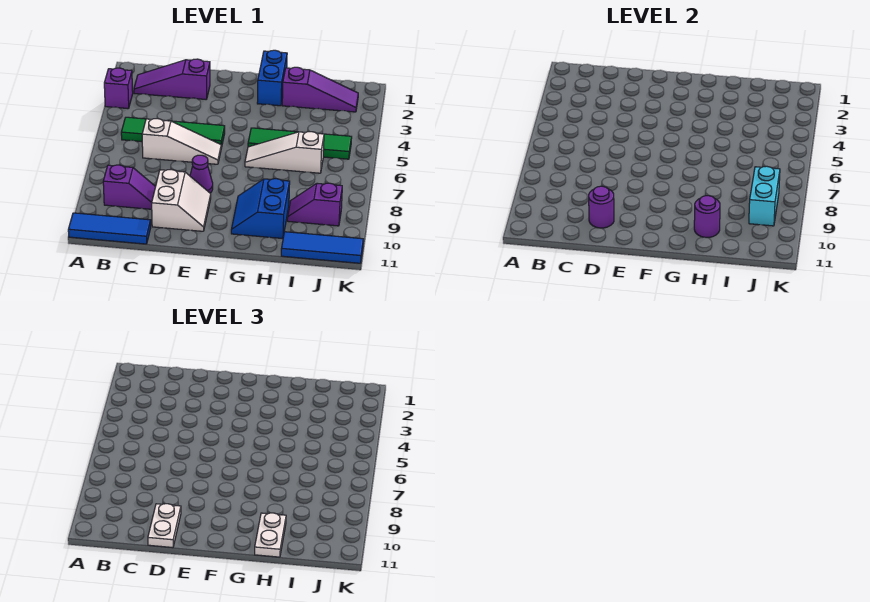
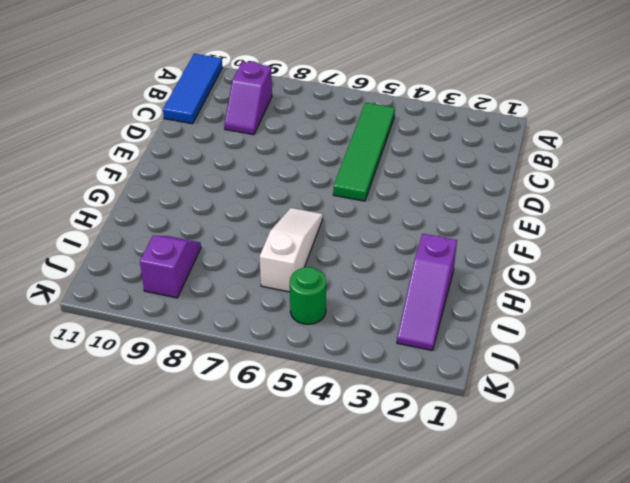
green 1x1 round brick [290,267,326,324] -> green 1x4 tile [248,128,352,159]
none -> purple 1x1 brick [104,68,133,109]
none -> purple 1x3 slope [134,59,210,99]
none -> white 1x3 slope [142,119,221,164]

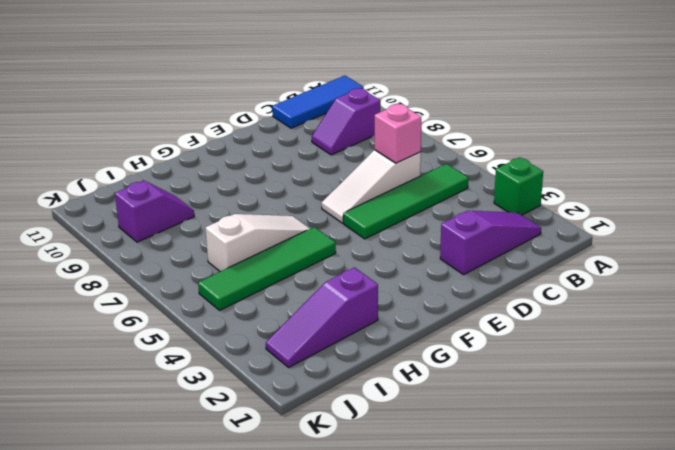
green 1x1 brick [494,157,543,215] -> purple 1x1 brick [104,68,133,109]
pink 1x1 brick [375,104,421,163] -> none
none -> white 2x2 slope [152,170,211,231]
none -> purple 1x1 cone [190,155,213,193]
none -> blue 1x2 brick [257,50,287,106]

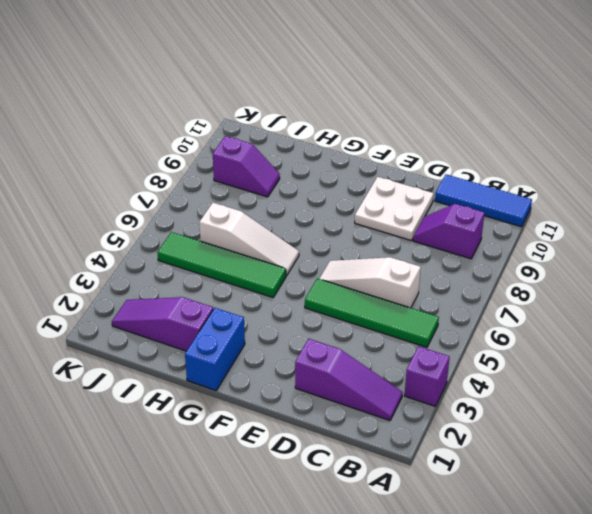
white 2x2 plate [355,177,434,241] -> white 2x2 slope [152,170,211,231]
none -> purple 1x1 cone [190,155,213,193]
none -> blue 2x2 slope [231,179,290,239]
none -> blue 1x3 tile [281,232,363,263]

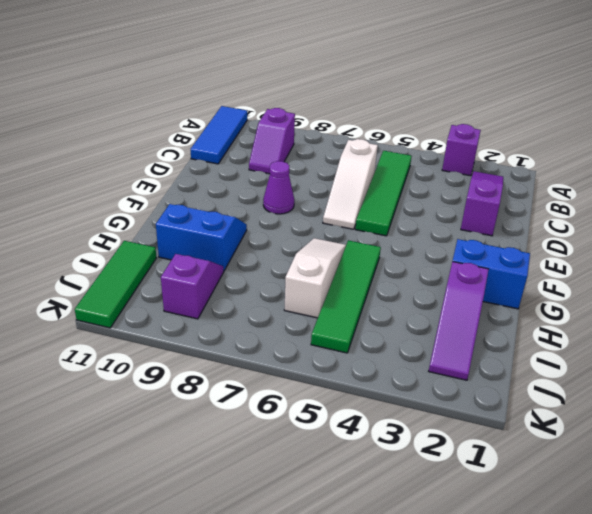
green 1x3 tile [75,241,156,328] -> blue 1x3 tile [281,232,363,263]
none -> white 2x2 slope [152,170,211,231]
none -> purple 1x1 round brick [589,186,614,228]
none -> purple 1x1 round brick [694,196,720,237]

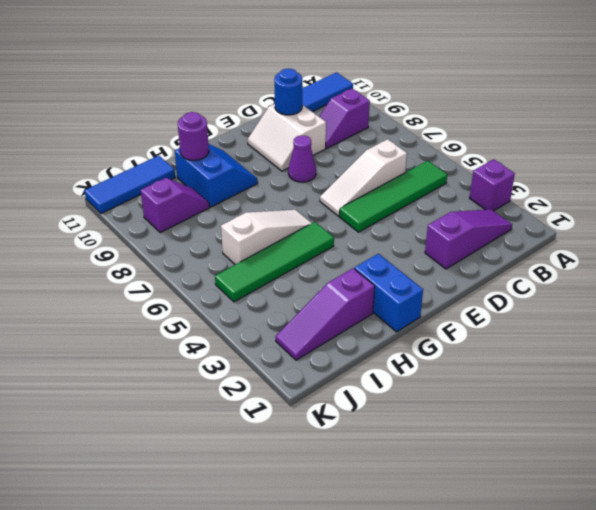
blue 1x1 round brick [274,69,302,115] -> purple 1x1 round brick [589,186,614,228]
none -> cyan 1x2 brick [749,166,780,226]
none -> white 1x2 plate [148,504,181,548]
none -> white 1x2 plate [255,513,286,557]

